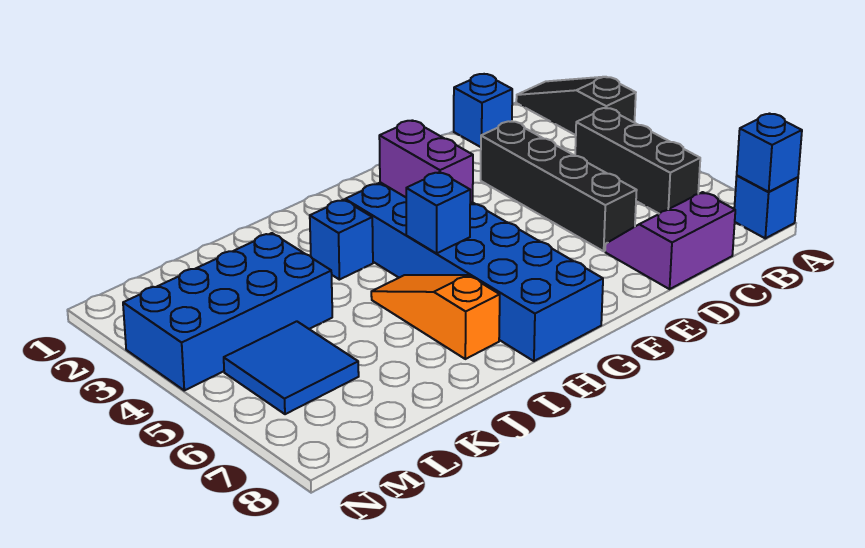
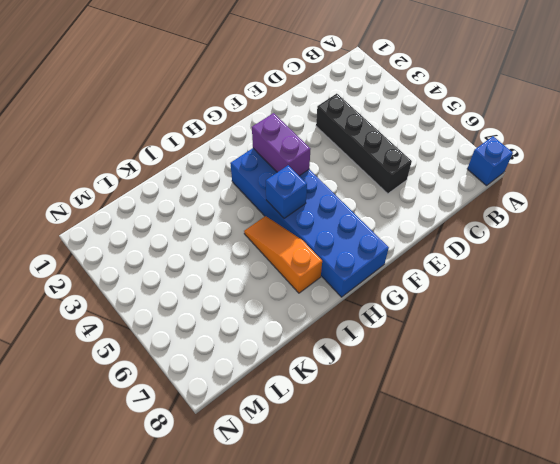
none -> black 1x3 slope [516,77,636,135]
none -> black 1x3 brick [575,108,700,214]
none -> blue 1x1 brick [454,74,512,147]

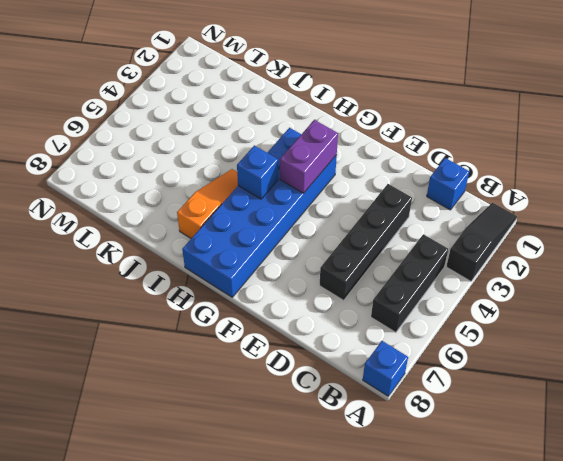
none -> purple 2x2 slope [605,192,735,289]
none -> blue 1x1 brick [310,200,373,280]
none -> blue 2x4 brick [123,233,332,390]

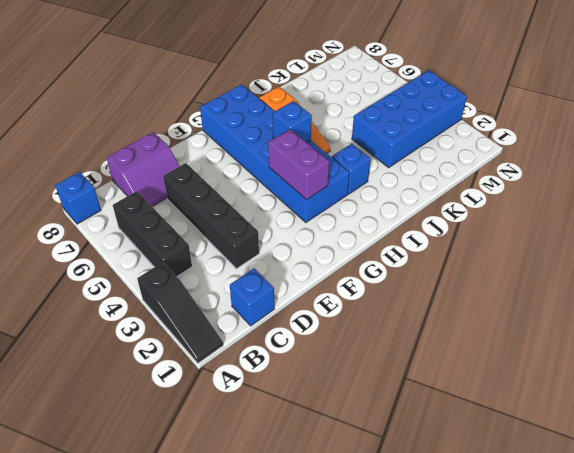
none -> blue 2x2 tile [224,321,359,414]
none -> blue 1x1 brick [737,114,802,192]

